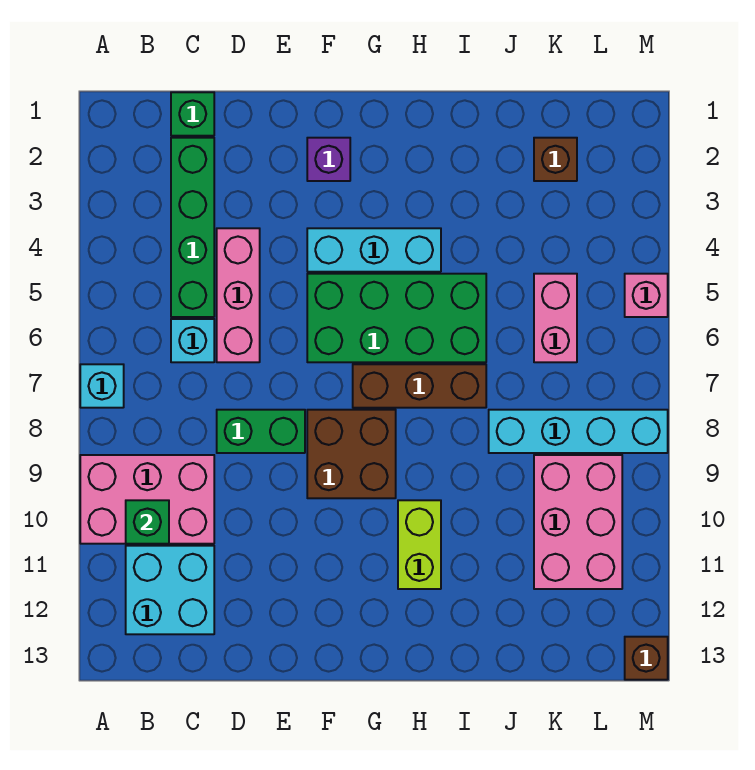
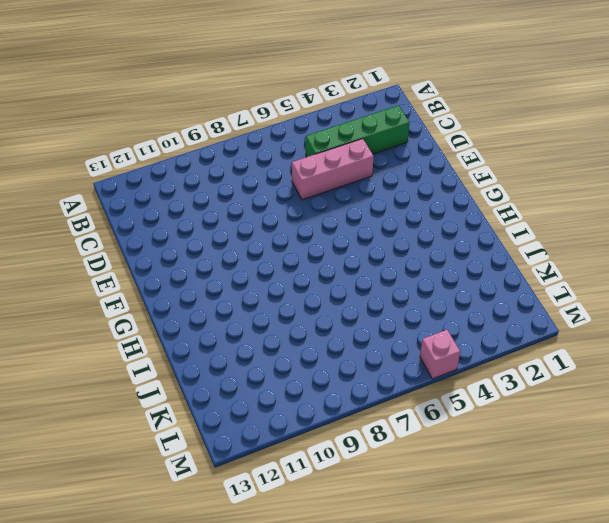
none -> cyan 1x1 brick [80,364,124,408]
none -> pink 2x3 brick [80,455,214,544]
none -> cyan 2x2 brick [126,546,214,634]

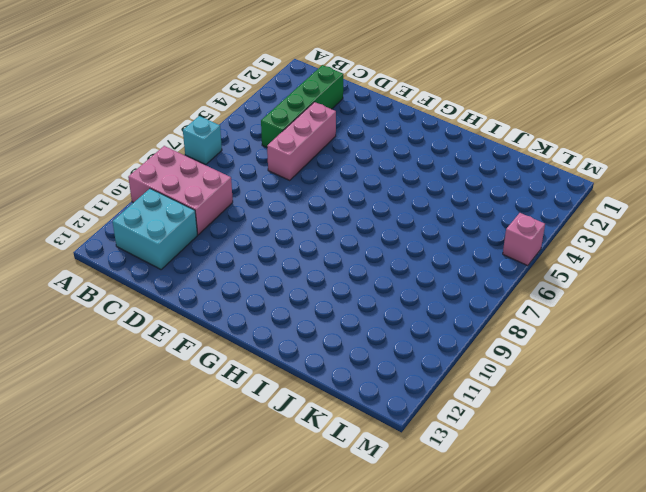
none -> green 1x1 brick [171,92,214,136]
none -> cyan 1x1 brick [171,319,214,362]
none -> green 1x2 brick [217,410,305,453]

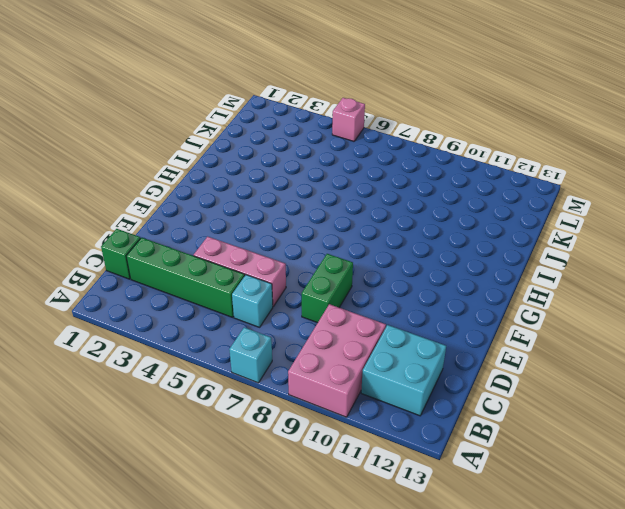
none -> purple 1x1 brick [307,138,350,181]
none -> cyan 1x3 brick [307,228,441,272]
none -> green 2x4 brick [307,274,486,362]

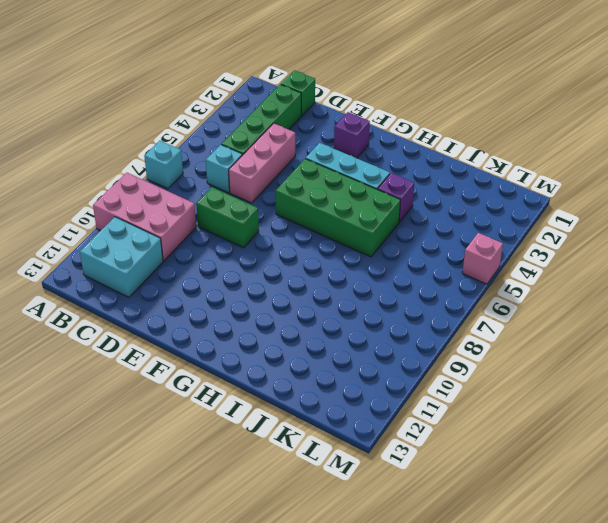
purple 1x1 brick [378,173,414,222] -> none
none -> brown 2x2 brick [307,410,396,498]
none -> brown 1x3 brick [353,364,486,408]
none -> lime 1x2 brick [398,500,441,589]

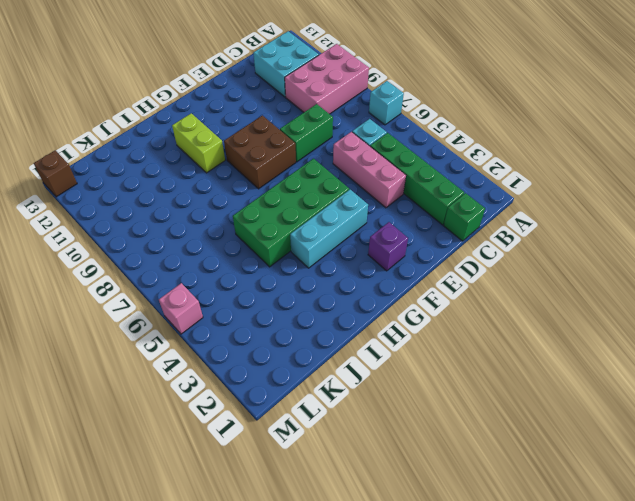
none -> brown 1x3 brick [353,364,486,408]
none -> cyan 1x4 brick [489,410,668,453]
none -> brown 1x1 brick [534,138,577,181]

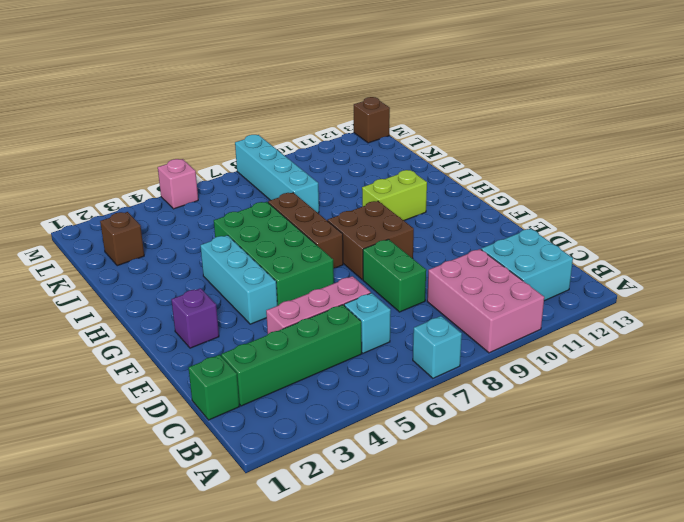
none -> pink 1x2 brick [534,274,577,362]
none -> pink 2x3 brick [534,455,622,589]
none -> green 1x1 brick [126,500,169,544]

